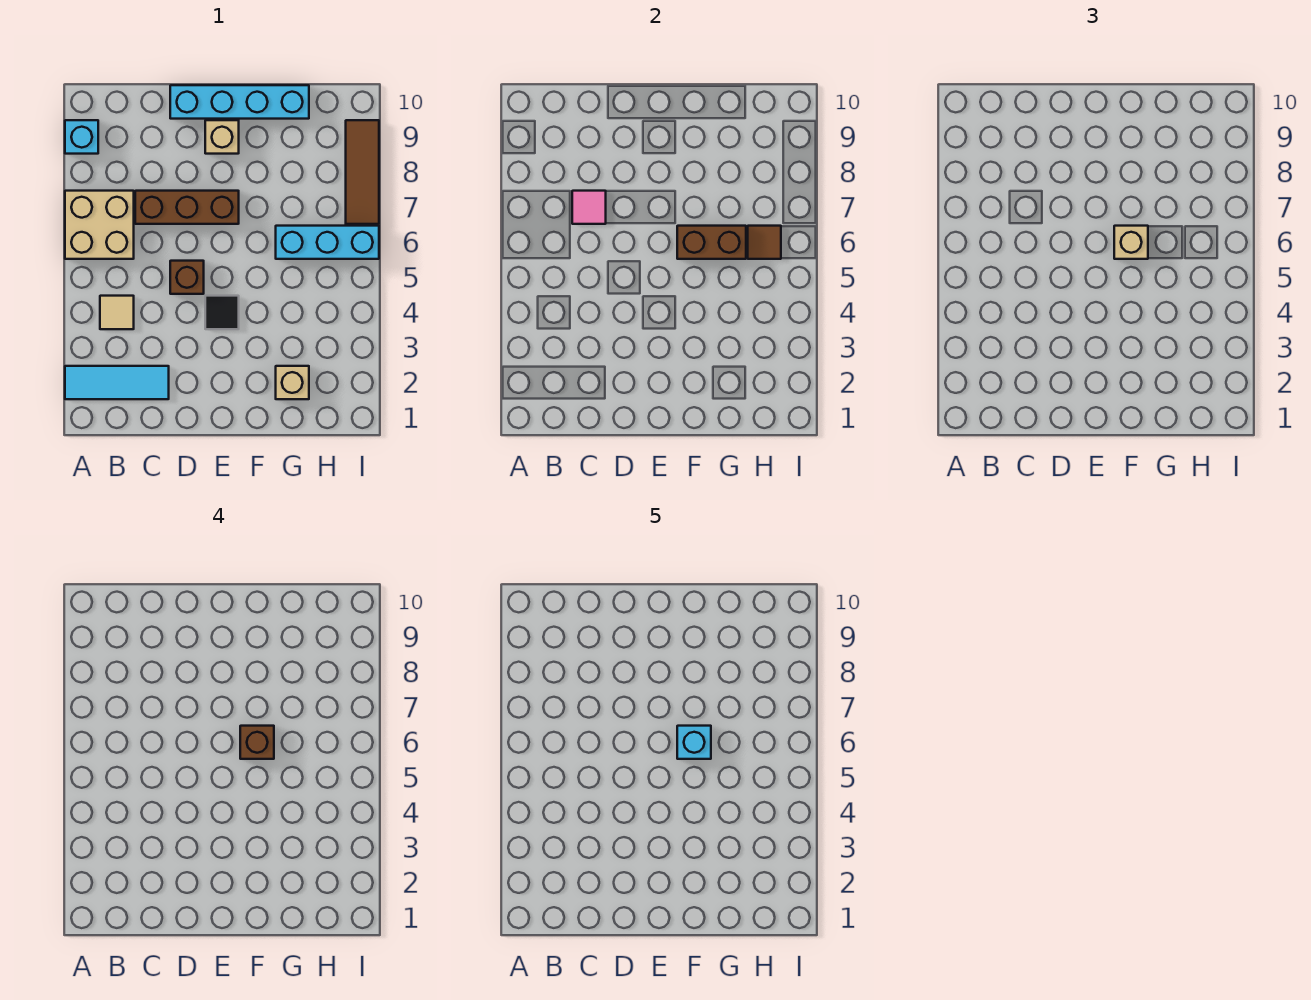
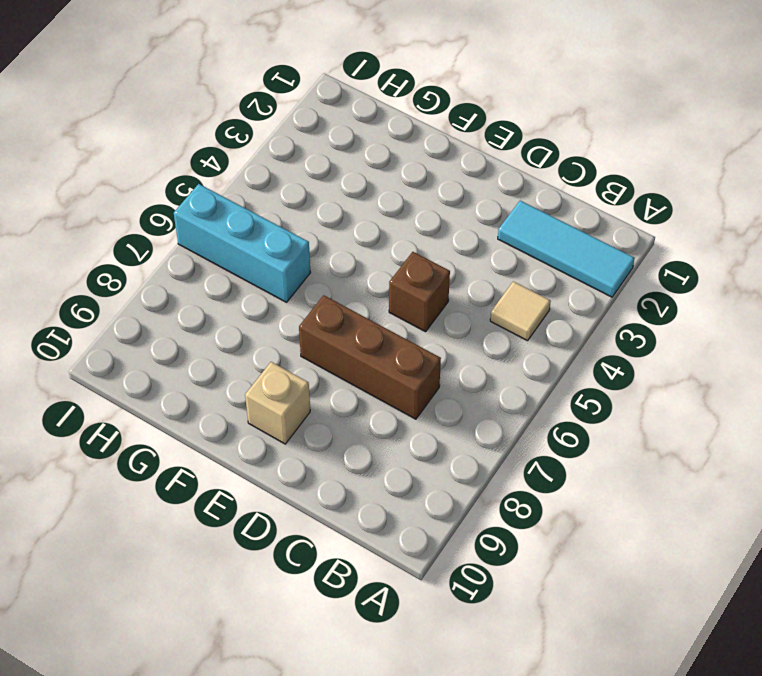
none -> tan 2x2 brick [65,191,134,259]
none -> cyan 1x1 brick [65,120,98,154]
none -> cyan 1x4 brick [170,85,309,119]

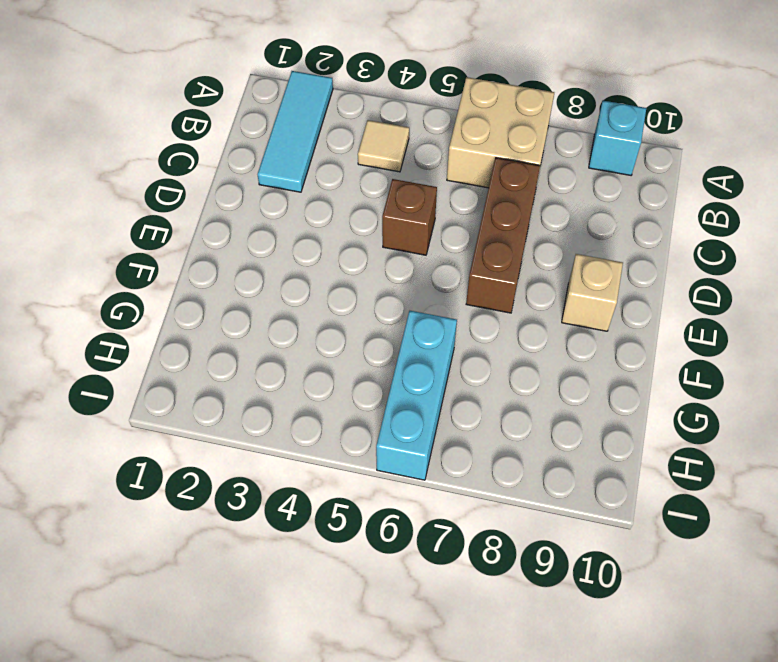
none -> cyan 1x4 brick [170,85,309,119]
none -> black 1x1 tile [205,296,239,329]
none -> tan 1x1 brick [276,366,309,399]

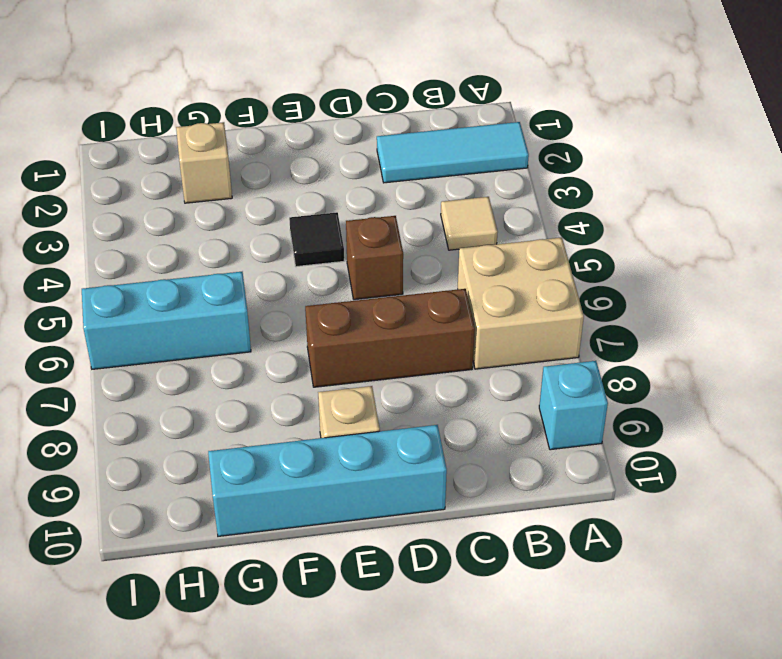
none -> brown 1x3 tile [346,120,379,224]
none -> pink 1x1 tile [572,191,606,224]
none -> brown 1x2 brick [677,226,746,259]

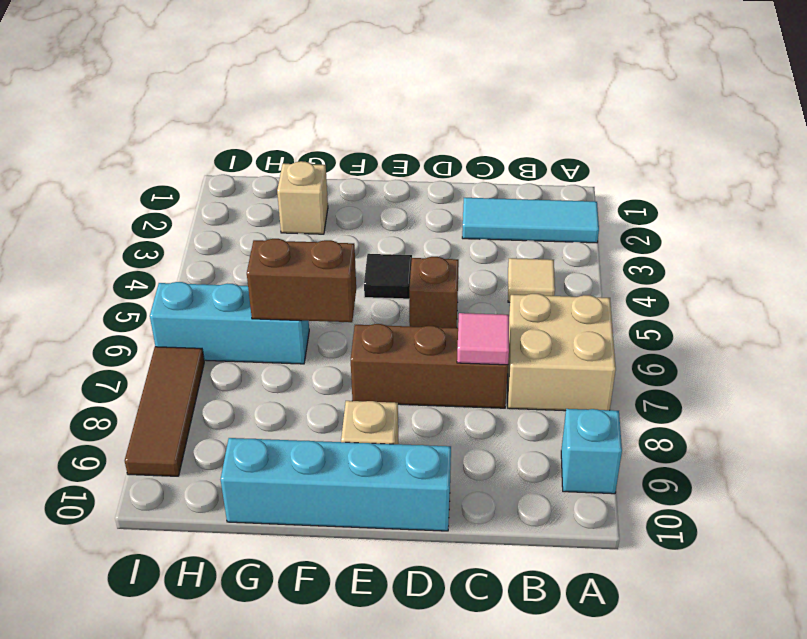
none -> brown 1x1 tile [748,226,781,259]
none -> tan 1x1 brick [1114,226,1148,259]
none -> brown 1x1 brick [240,726,274,759]

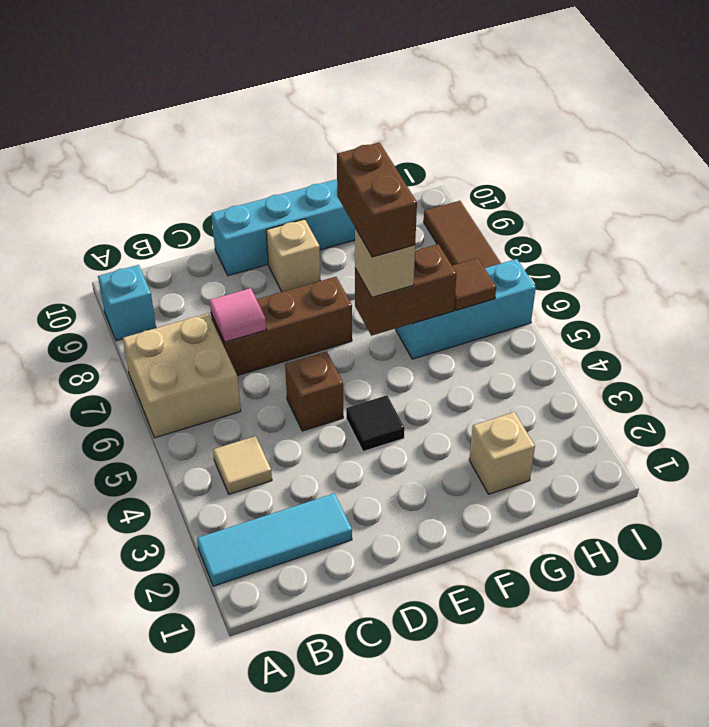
brown 1x2 brick [337,142,417,257] -> brown 1x1 brick [240,726,274,759]
none -> cyan 1x1 brick [677,726,711,759]

